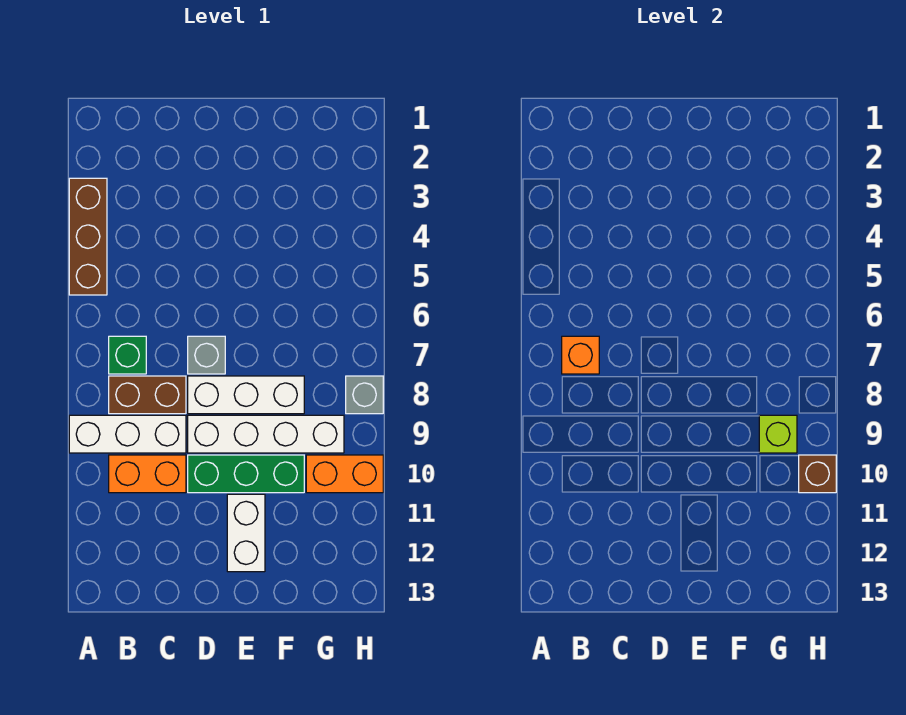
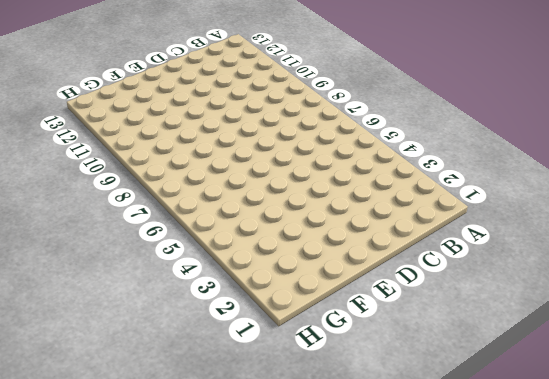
none -> brown 1x3 brick [69,178,107,295]
none -> white 1x3 brick [69,415,186,453]
none -> green 1x1 brick [109,336,146,374]

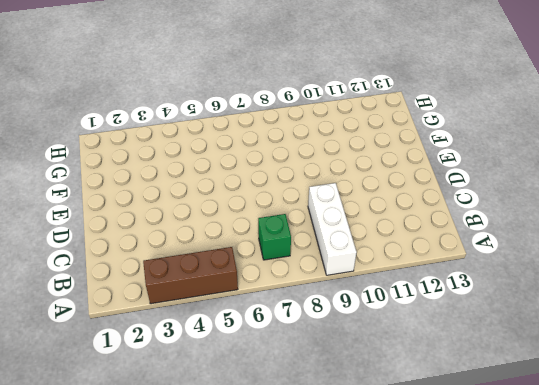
none -> brown 1x2 brick [109,376,186,414]
none -> orange 1x2 brick [109,455,186,493]
none -> grey 1x1 brick [188,336,225,374]

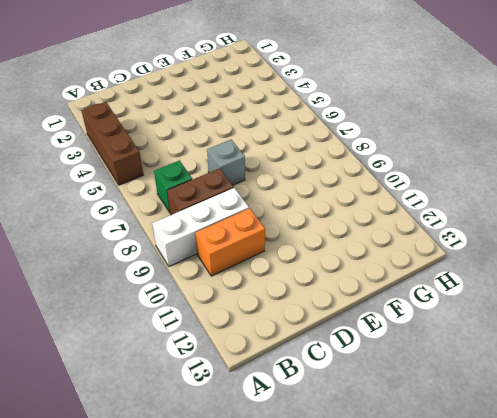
none -> white 1x3 brick [188,376,304,414]
none -> white 1x4 brick [188,415,344,453]
none -> green 1x3 brick [188,455,304,493]

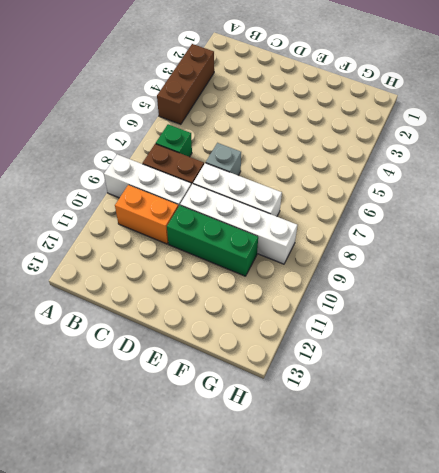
none -> white 1x2 brick [227,494,265,572]
none -> orange 1x2 brick [306,455,383,493]
none -> grey 1x1 brick [346,376,383,414]

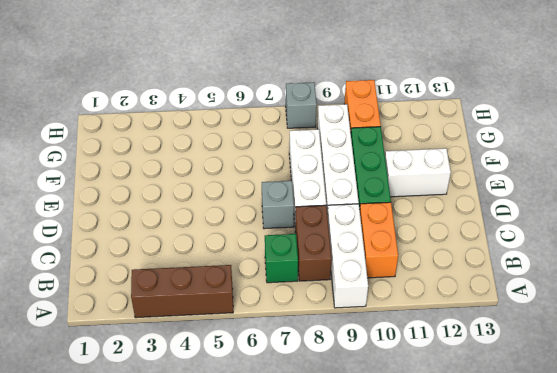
none -> orange 1x1 brick [562,336,599,374]
none -> lime 1x1 brick [759,415,797,453]
none -> brown 1x1 brick [799,455,836,493]

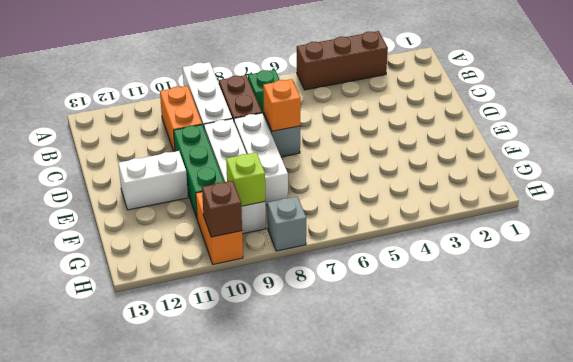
orange 1x1 brick [263,79,301,131] -> orange 1x1 brick moved to [562,336,599,374]

